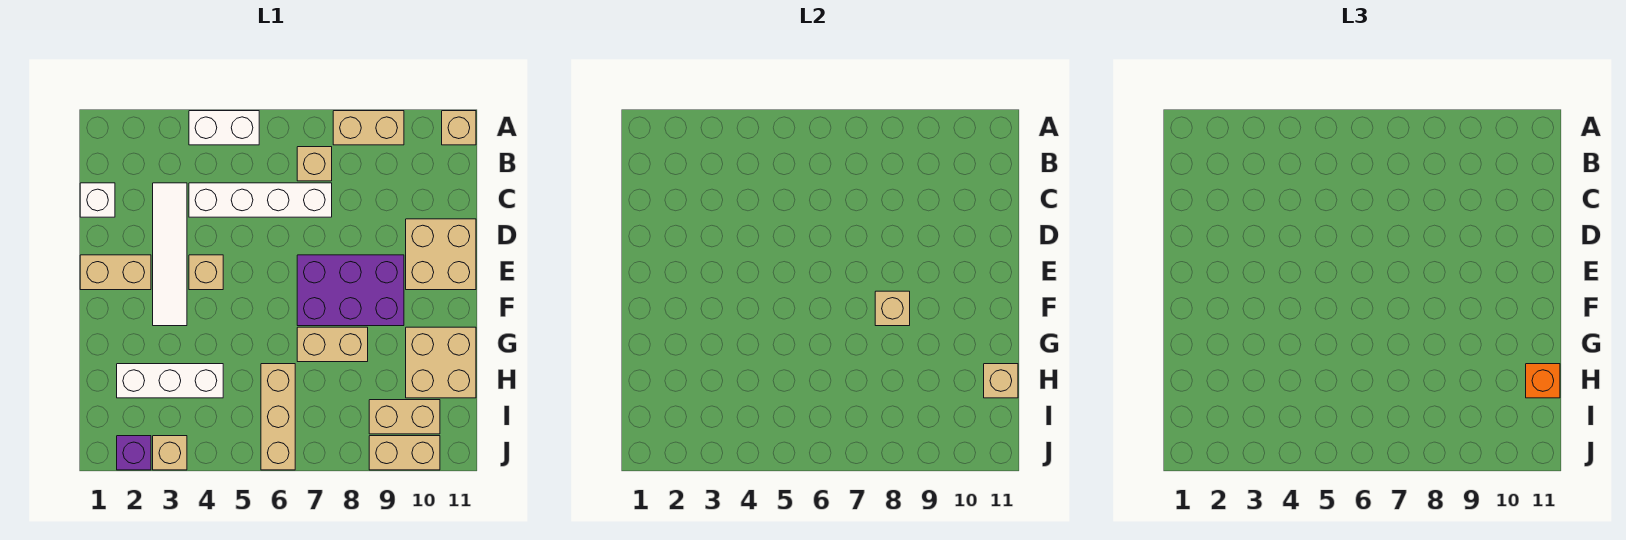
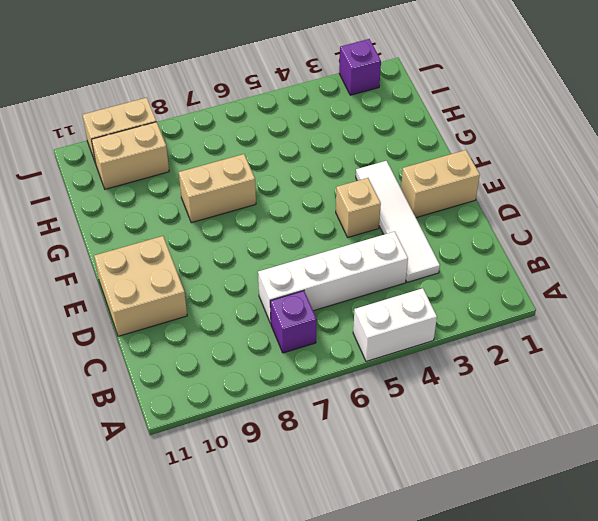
purple 1x1 brick [270,291,317,353] -> tan 1x1 brick [297,147,332,181]
none -> tan 1x2 brick [333,111,404,145]
none -> tan 1x1 brick [442,111,476,145]
none -> white 1x1 brick [80,183,115,217]

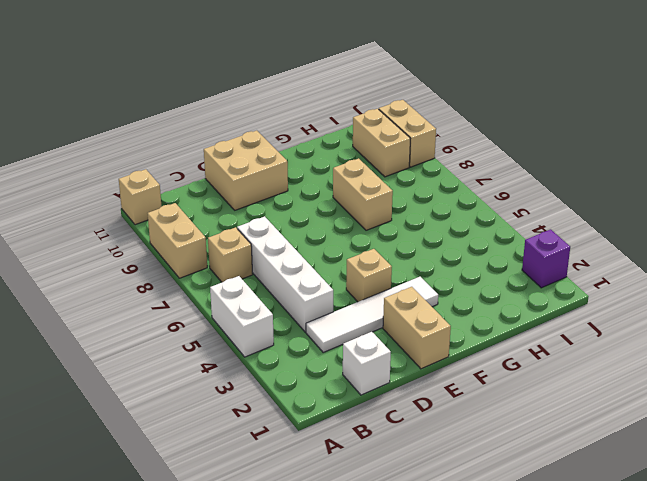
none -> purple 2x3 brick [297,255,404,326]
none -> tan 2x2 brick [406,327,476,398]
none -> white 1x3 brick [117,364,223,398]

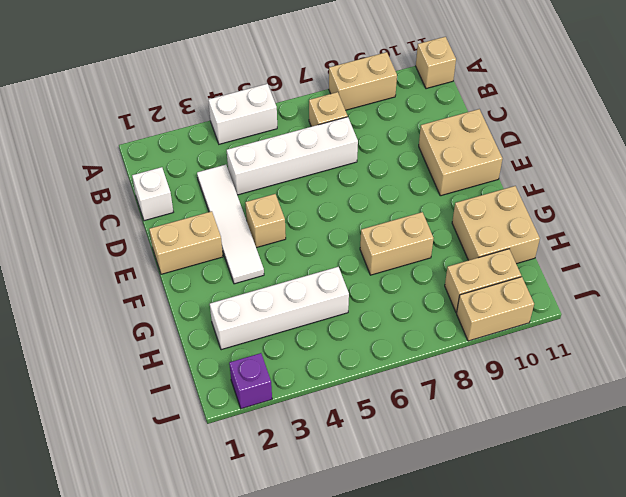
white 1x4 brick [210,267,349,350] -> white 1x3 brick [117,364,223,398]
none -> purple 2x3 brick [297,255,404,326]
none -> tan 1x3 brick [261,364,295,470]
none -> tan 1x1 brick [153,436,187,470]

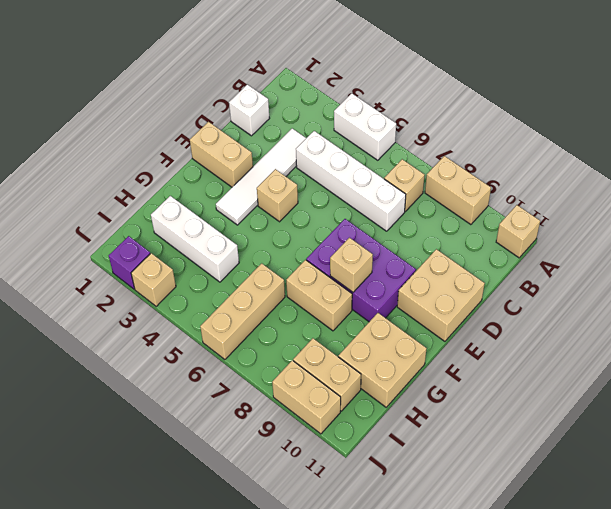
none -> tan 1x1 brick [984,364,1018,398]
none -> orange 1x1 brick [1526,364,1560,398]

